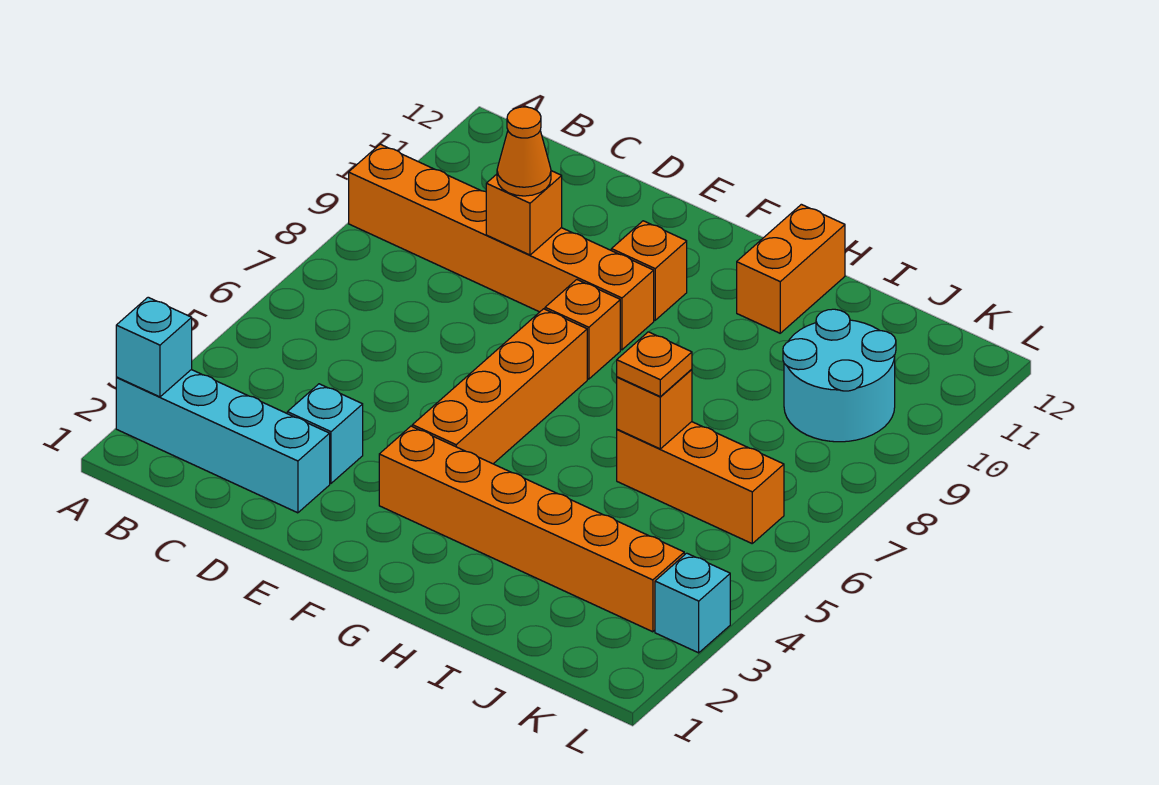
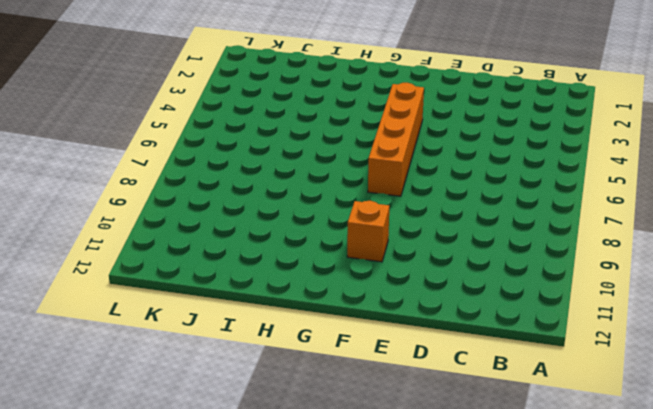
none -> cyan 1x4 brick [116,370,330,513]
none -> orange 1x6 brick [349,144,654,350]
none -> cyan 1x1 brick [287,384,363,483]

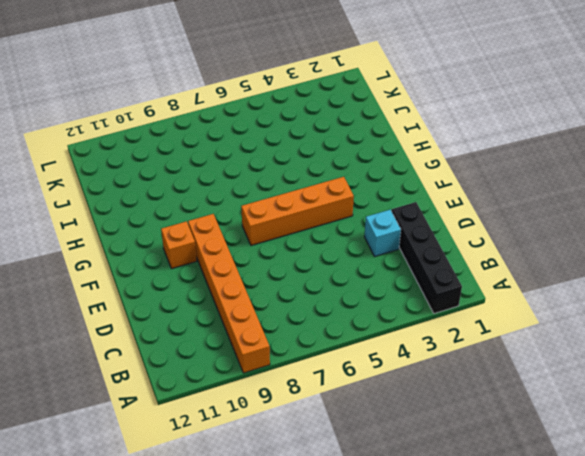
black 1x4 brick [392,202,462,314] -> cyan 1x4 brick [116,370,330,513]
none -> orange 1x6 brick [379,426,684,632]
none -> orange 1x1 brick [545,280,620,379]
none -> orange 1x2 brick [737,204,845,333]

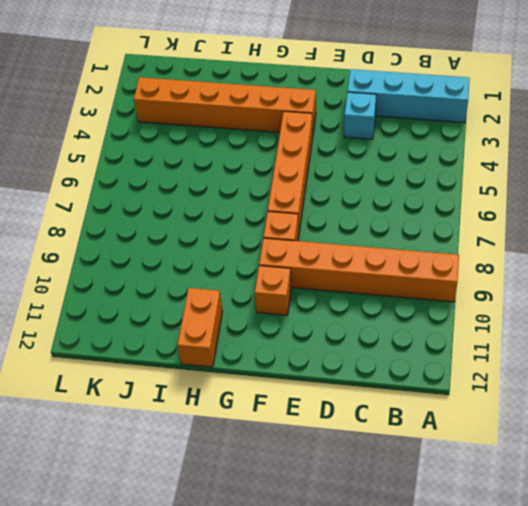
none -> orange 1x3 brick [617,422,784,543]
none -> cyan 2x2 round brick [783,309,896,442]
none -> cyan 1x1 brick [655,553,730,653]

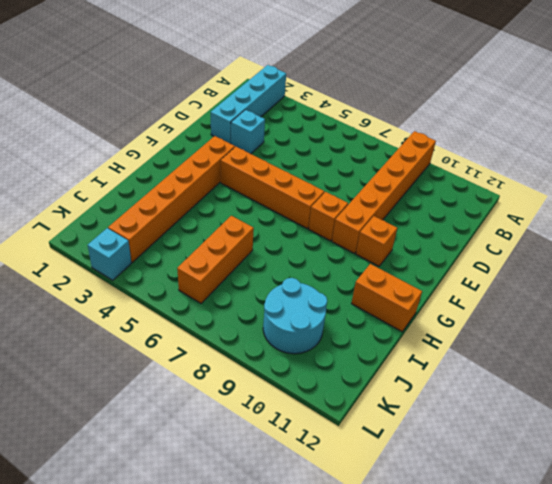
none -> cyan 1x1 brick [116,297,192,397]
none -> orange 1x1 brick [486,171,562,255]
none -> orange 1x1 brick [617,369,692,449]

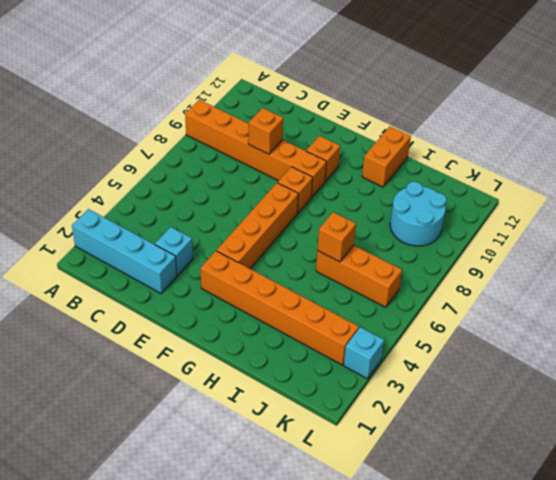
none -> cyan 1x1 brick [116,297,192,397]
none -> orange 1x1 cone [497,107,551,196]
none -> orange 1x1 plate [617,332,692,396]

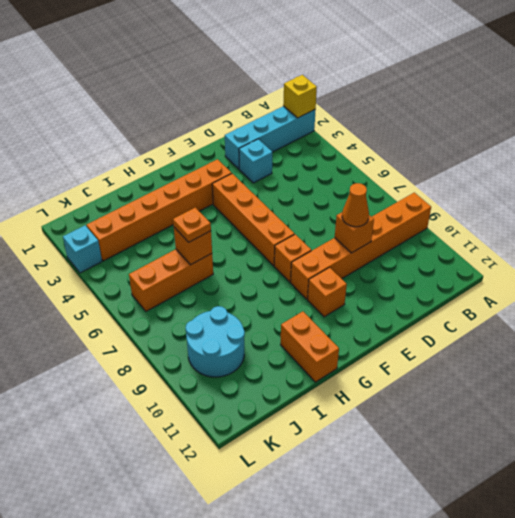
yellow 1x1 brick [283,75,317,118] -> cyan 1x1 brick [116,297,192,397]

